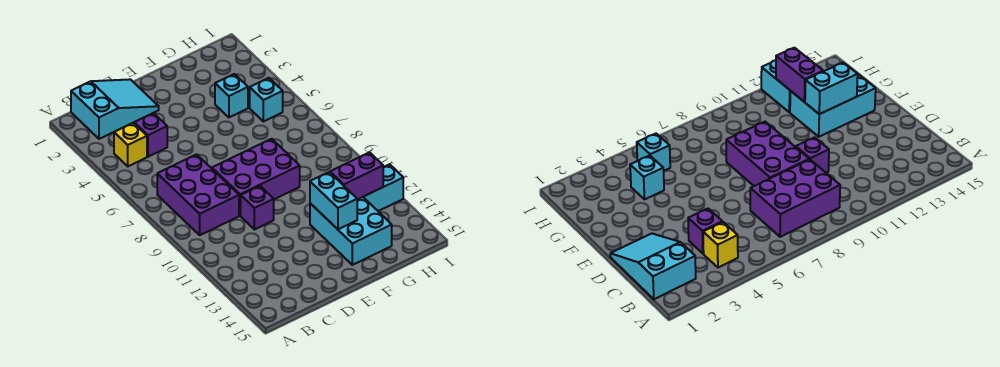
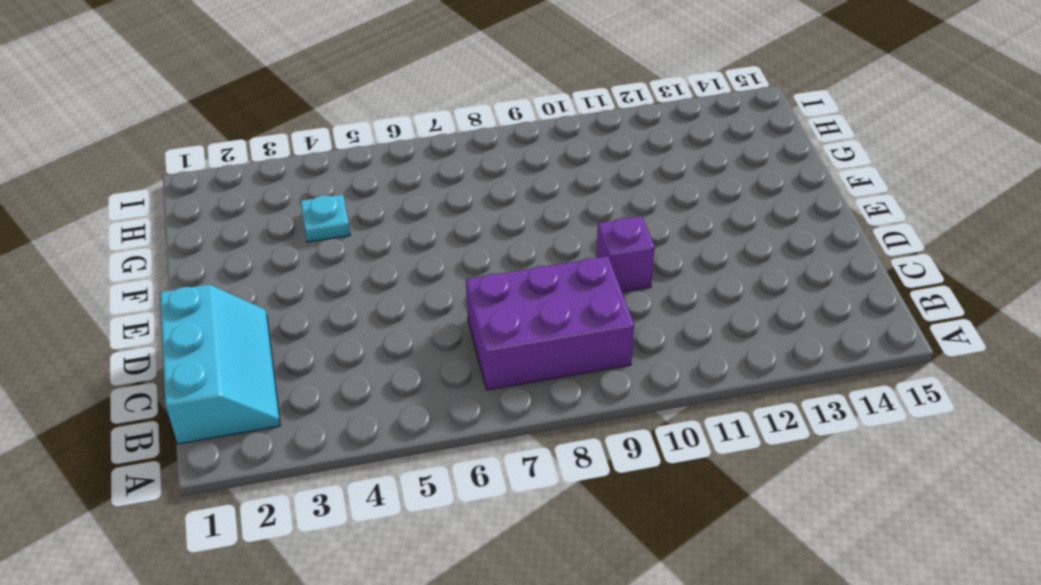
cyan 2x3 slope [160,284,280,444] -> cyan 2x3 slope turned to [71,79,159,139]
cyan 1x1 plate [300,194,350,242] -> cyan 1x1 brick [215,74,248,117]
none -> yellow 1x1 brick [114,123,147,166]
none -> purple 1x1 brick [134,113,167,157]
none -> purple 2x3 brick [212,139,300,216]

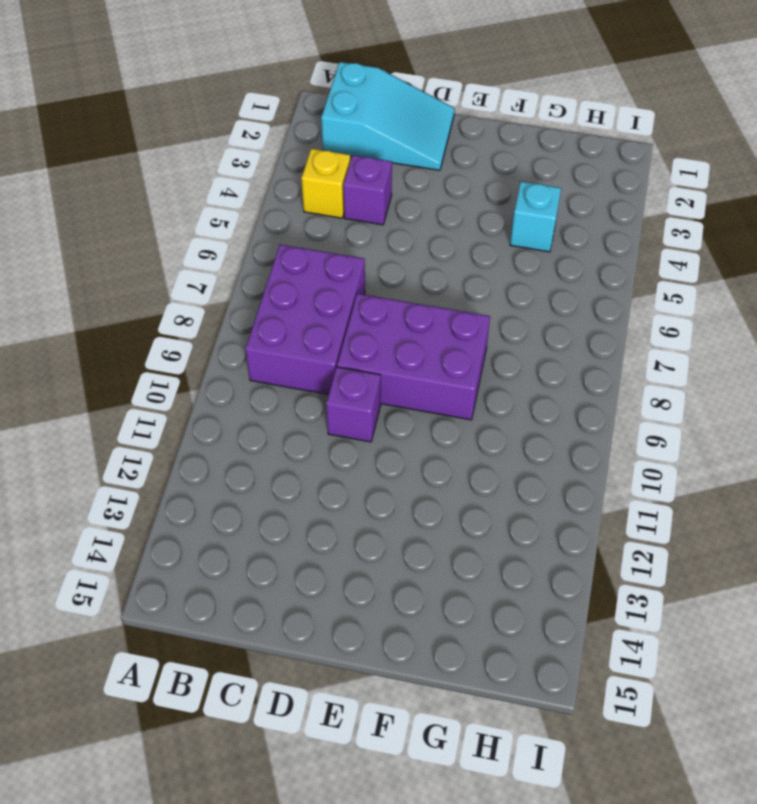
none -> cyan 2x3 brick [310,197,392,265]
none -> cyan 1x1 brick [250,78,283,122]
none -> cyan 1x2 brick [364,164,403,211]

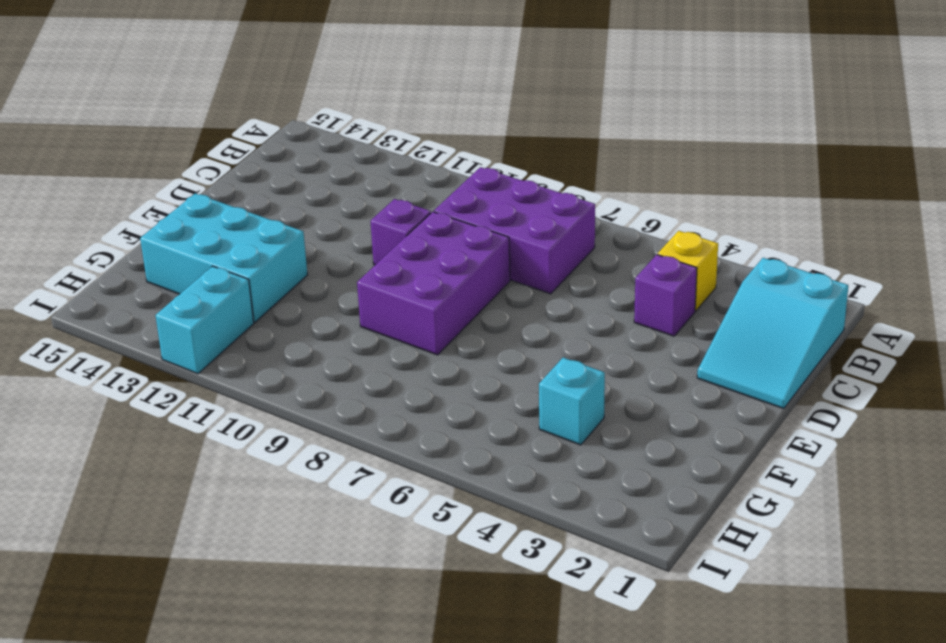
none -> cyan 1x1 brick [250,78,283,122]
none -> cyan 1x2 brick [310,172,357,229]
none -> purple 1x2 brick [330,152,383,199]

